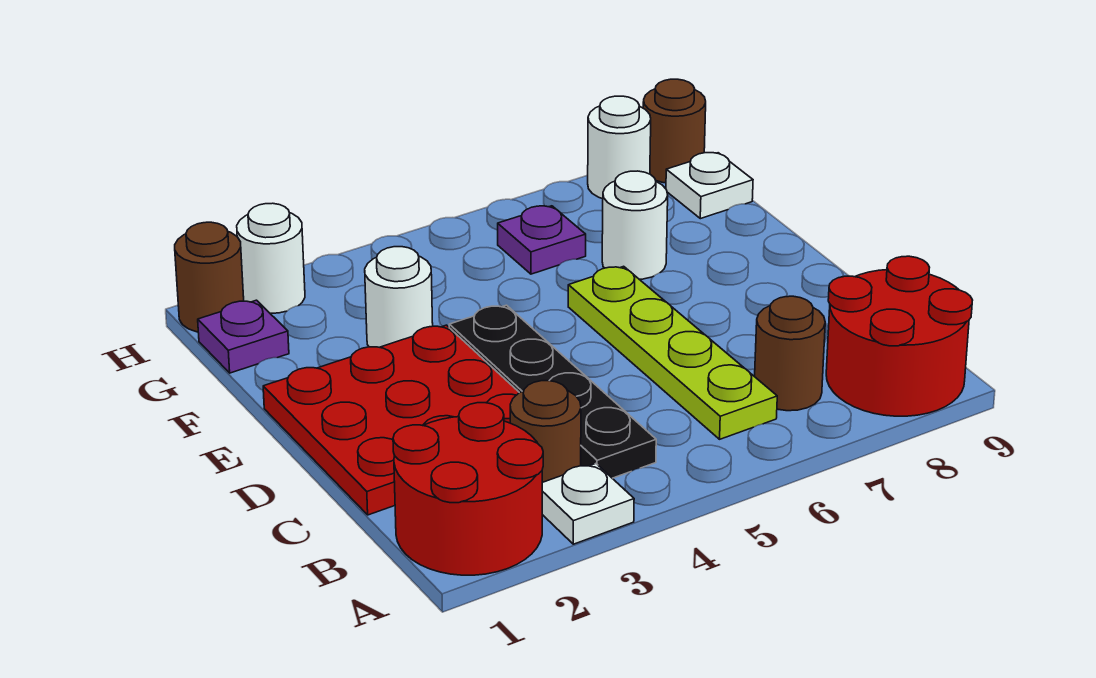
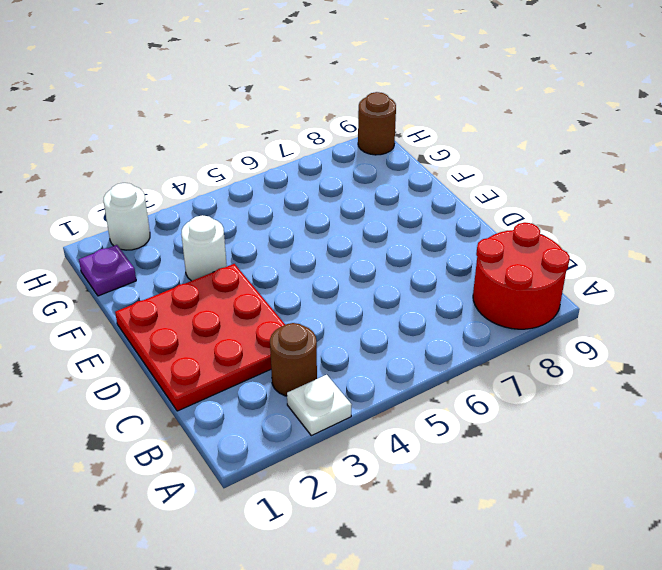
none -> red 2x2 round brick [393,403,543,575]
none -> black 1x4 plate [449,305,656,478]
none -> lime 1x4 plate [568,266,777,439]

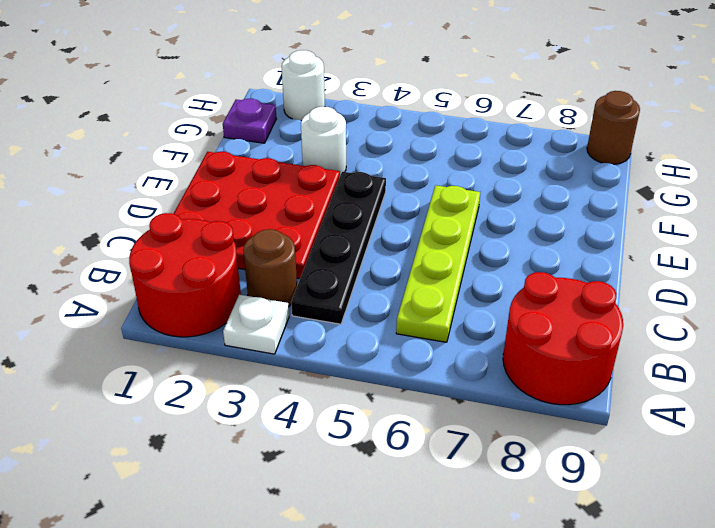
none -> brown 1x1 round brick [755,296,825,411]
none -> white 1x1 round brick [602,171,668,279]
none -> purple 1x1 plate [498,206,586,274]

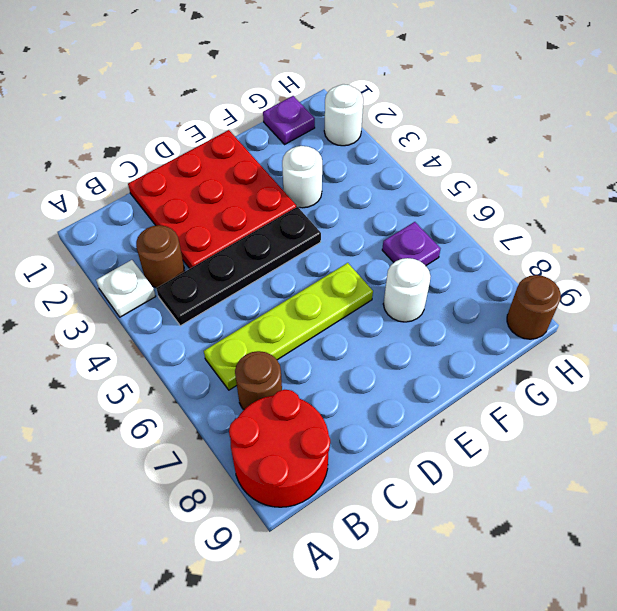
none -> red 2x2 round brick [393,403,543,575]
none -> white 1x1 plate [666,153,753,219]
none -> brown 1x1 round brick [175,222,244,332]

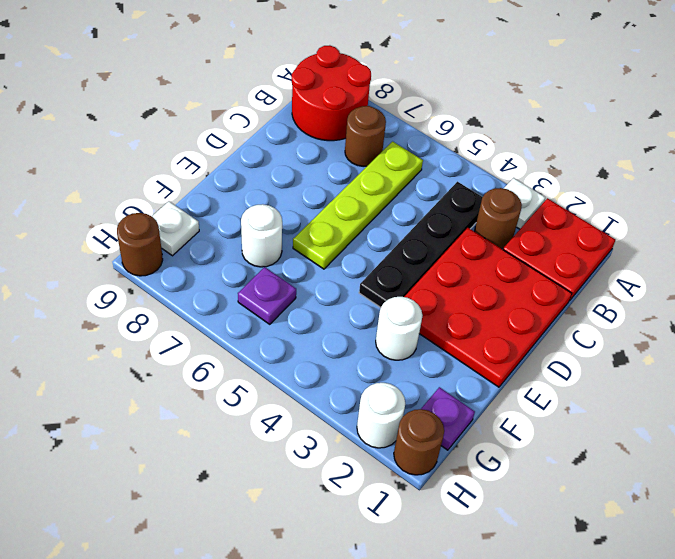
red 2x2 plate [503,198,615,301] -> red 2x2 round brick [393,403,543,575]
none -> white 1x1 round brick [588,96,651,199]

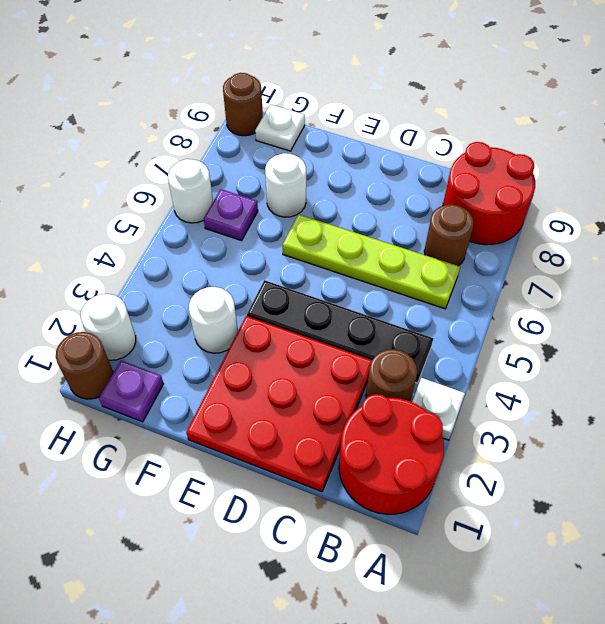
white 1x1 round brick [168,159,213,223] -> white 1x1 round brick moved to [588,96,651,199]

